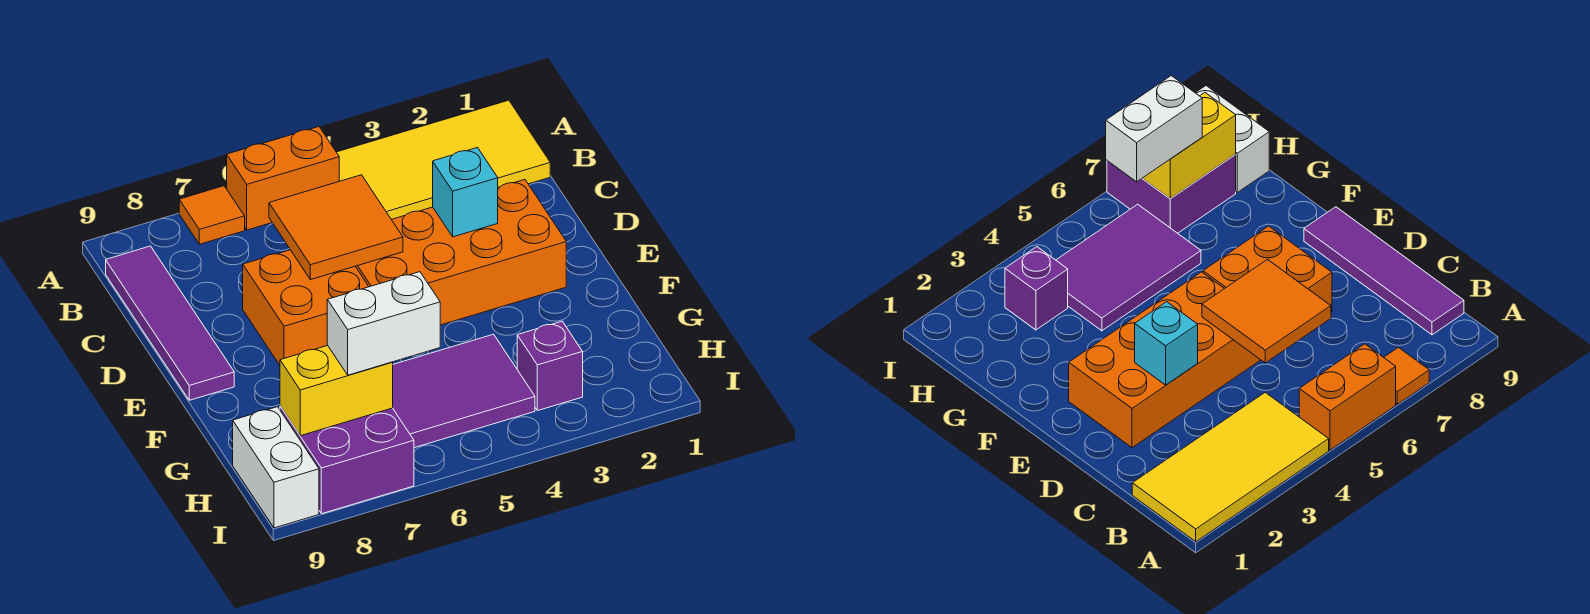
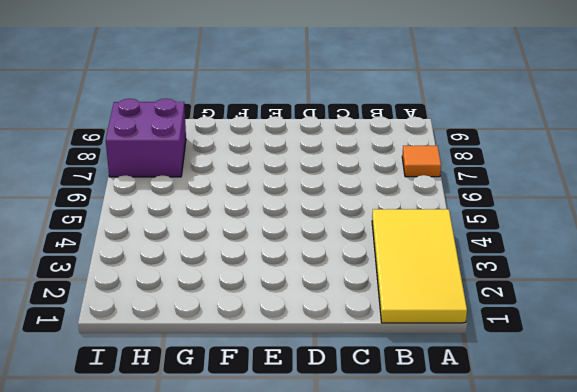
none -> orange 1x2 brick [227,127,339,230]
none -> purple 1x4 tile [106,246,234,400]
none -> orange 2x4 brick [355,180,566,325]

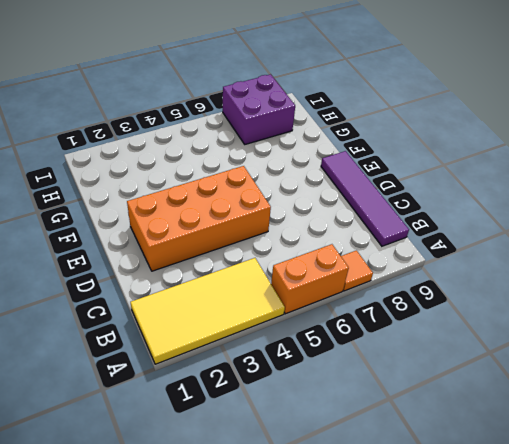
none -> orange 2x2 brick [243,250,369,365]
none -> purple 2x3 tile [393,334,535,448]
none -> purple 1x1 brick [517,321,583,411]

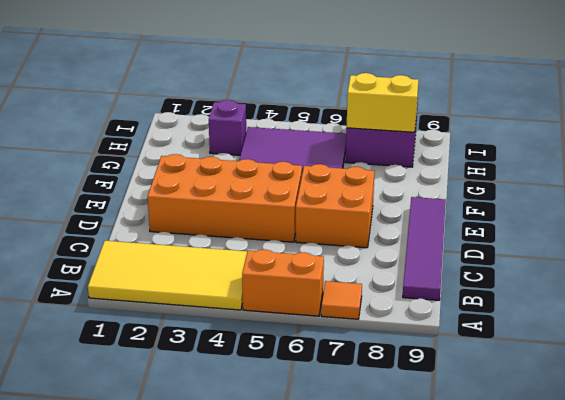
none -> white 1x2 brick [233,407,319,528]
none -> orange 2x2 tile [269,175,403,280]
none -> cyan 1x1 brick [433,148,498,237]

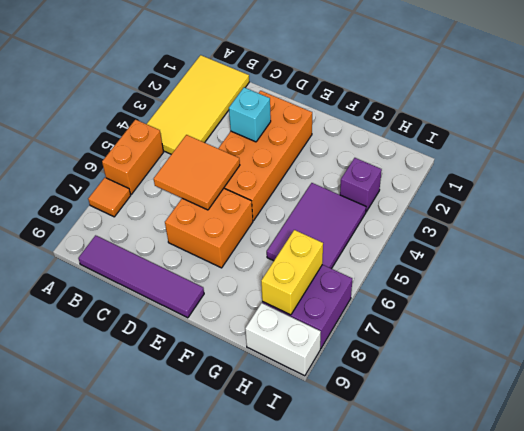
none -> white 1x2 brick [327,272,440,375]

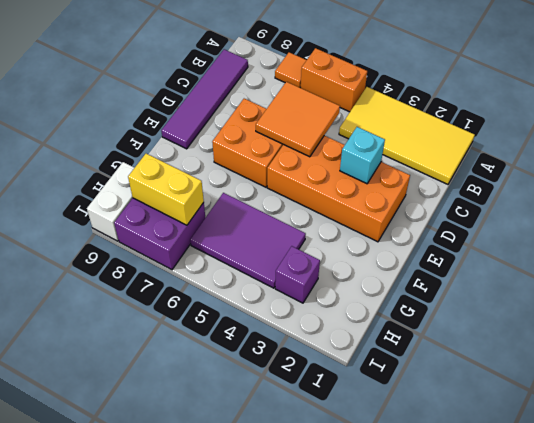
none -> white 1x2 brick [327,272,440,375]

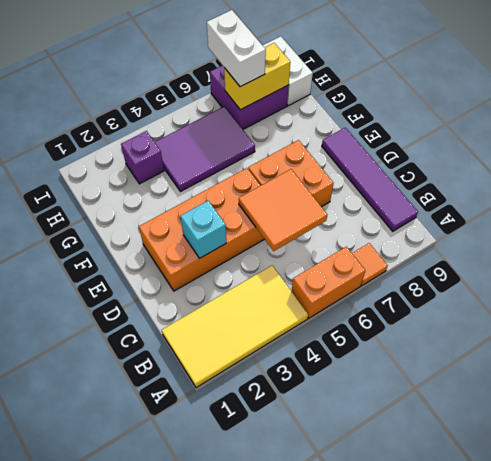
white 1x2 brick [207,10,266,87] -> white 1x2 brick turned to [327,272,440,375]

